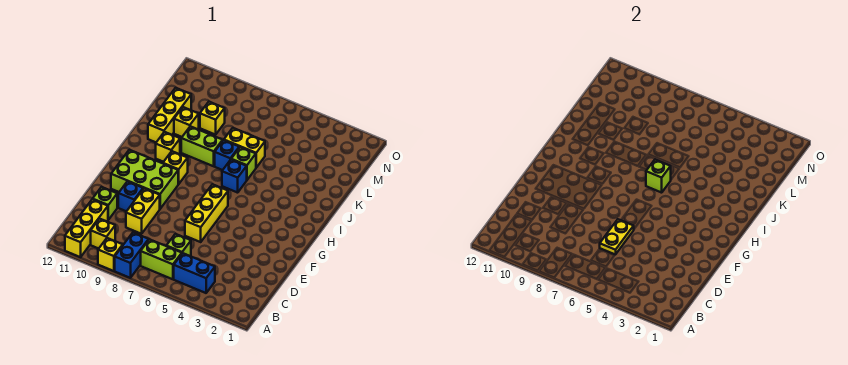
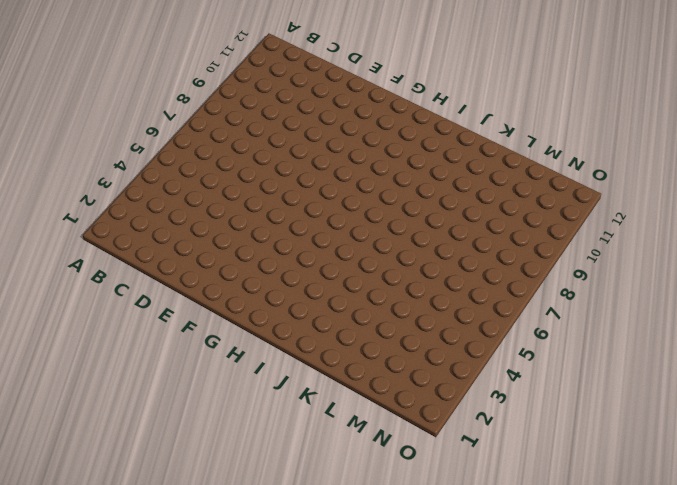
none -> blue 1x2 brick [115,232,149,278]
none -> yellow 1x1 brick [98,238,123,271]
none -> yellow 1x3 brick [65,199,108,257]

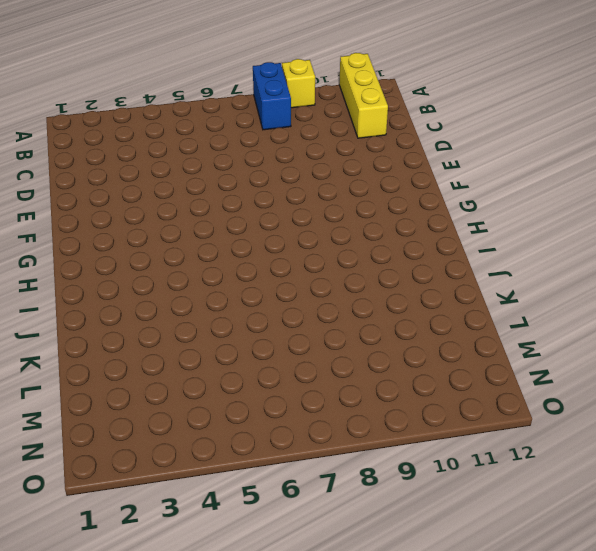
none -> blue 1x2 brick [174,253,215,293]
none -> lime 1x2 brick [141,239,182,279]
none -> yellow 1x1 brick [91,219,115,249]

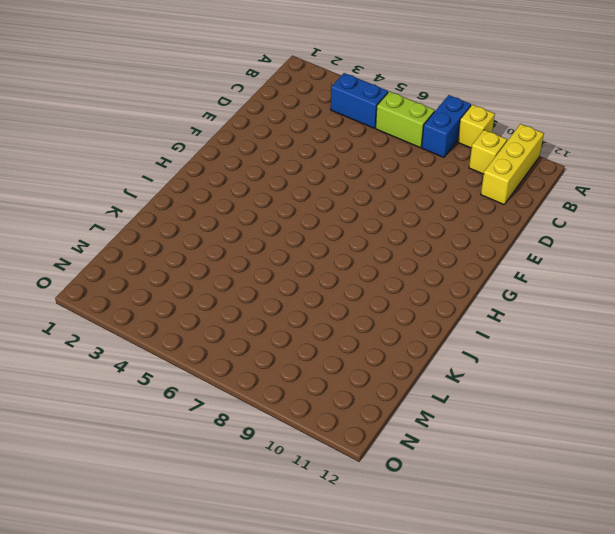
none -> lime 1x1 brick [166,234,191,256]
none -> yellow 1x2 brick [126,188,160,234]
none -> lime 1x1 brick [93,187,117,220]

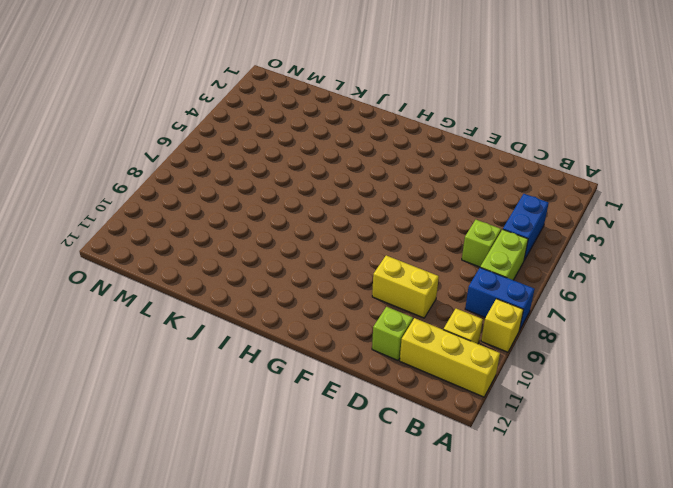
none -> yellow 1x3 brick [185,184,228,242]
none -> blue 1x1 brick [118,181,143,211]
none -> lime 2x3 brick [111,150,178,209]

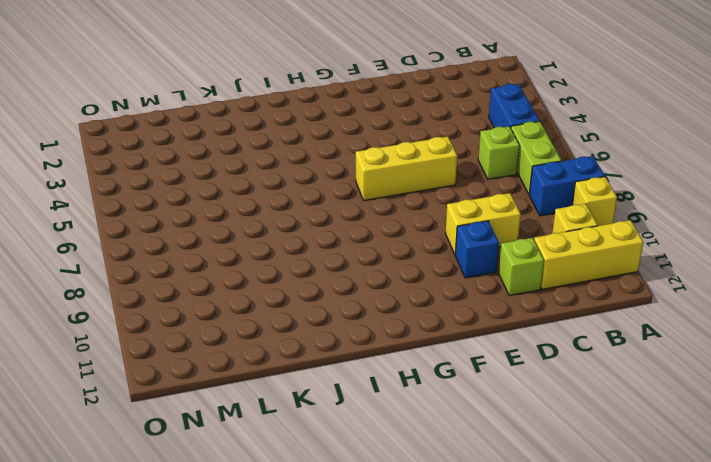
none -> lime 2x3 brick [111,150,178,209]
none -> yellow 1x1 brick [163,151,188,184]
none -> blue 1x1 brick [222,160,247,193]

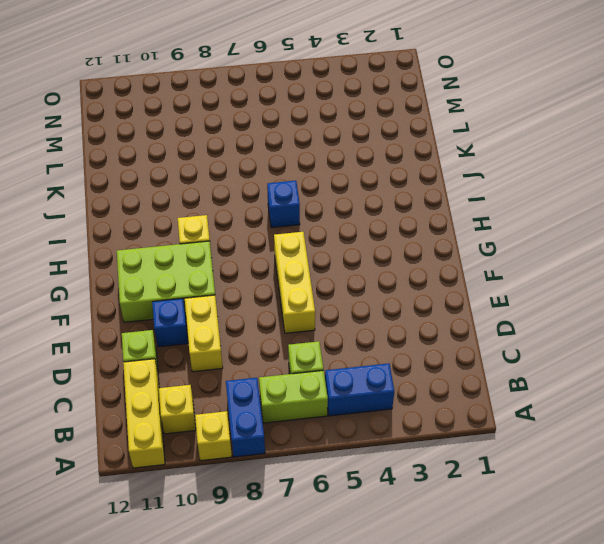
none -> yellow 1x1 brick [156,132,180,162]
none -> lime 1x1 brick [231,147,256,180]
none -> blue 1x1 brick [215,140,239,170]

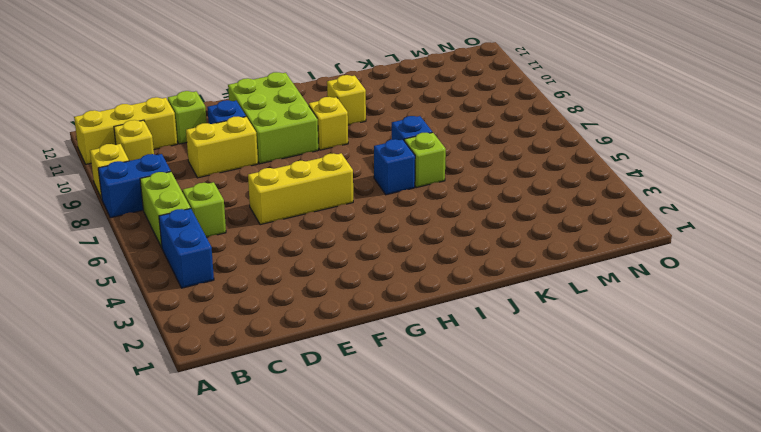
none -> lime 1x2 brick [181,126,223,166]
none -> yellow 1x3 brick [148,88,191,142]
none -> yellow 1x2 brick [224,128,265,168]

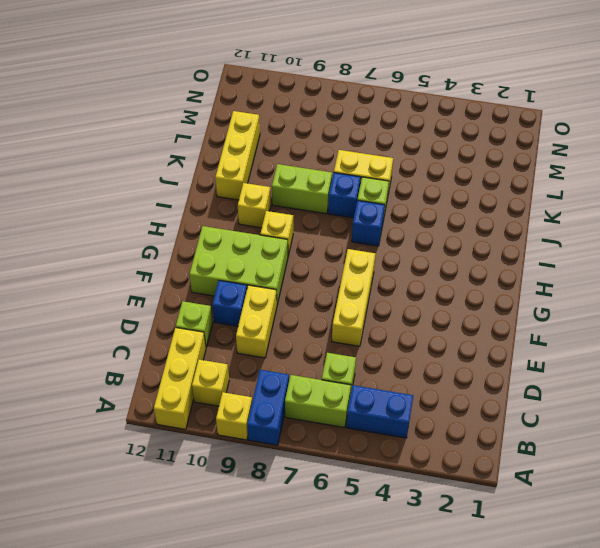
none -> yellow 1x1 brick [174,107,199,137]
none -> yellow 1x1 brick [200,102,225,135]
none -> yellow 1x2 plate [600,219,634,255]

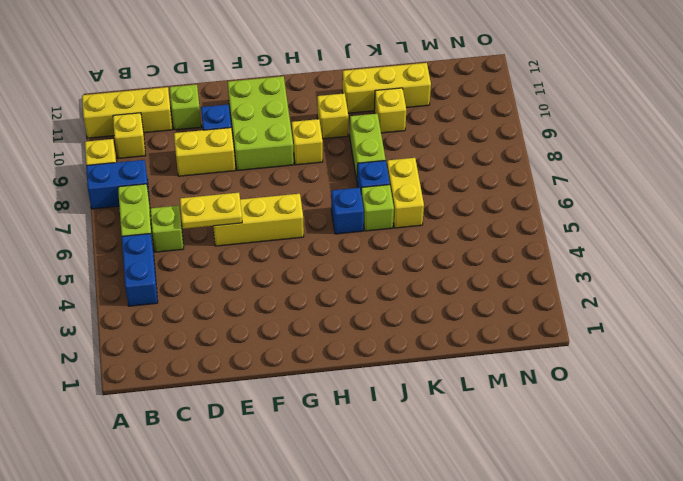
none -> yellow 1x1 brick [200,102,225,135]
none -> lime 1x1 brick [646,159,671,193]

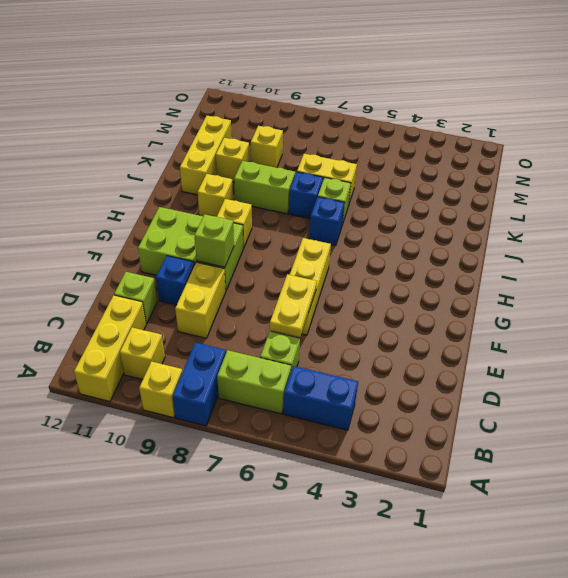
lime 1x1 brick [195,214,234,267] -> lime 1x1 brick moved to [646,159,671,193]

